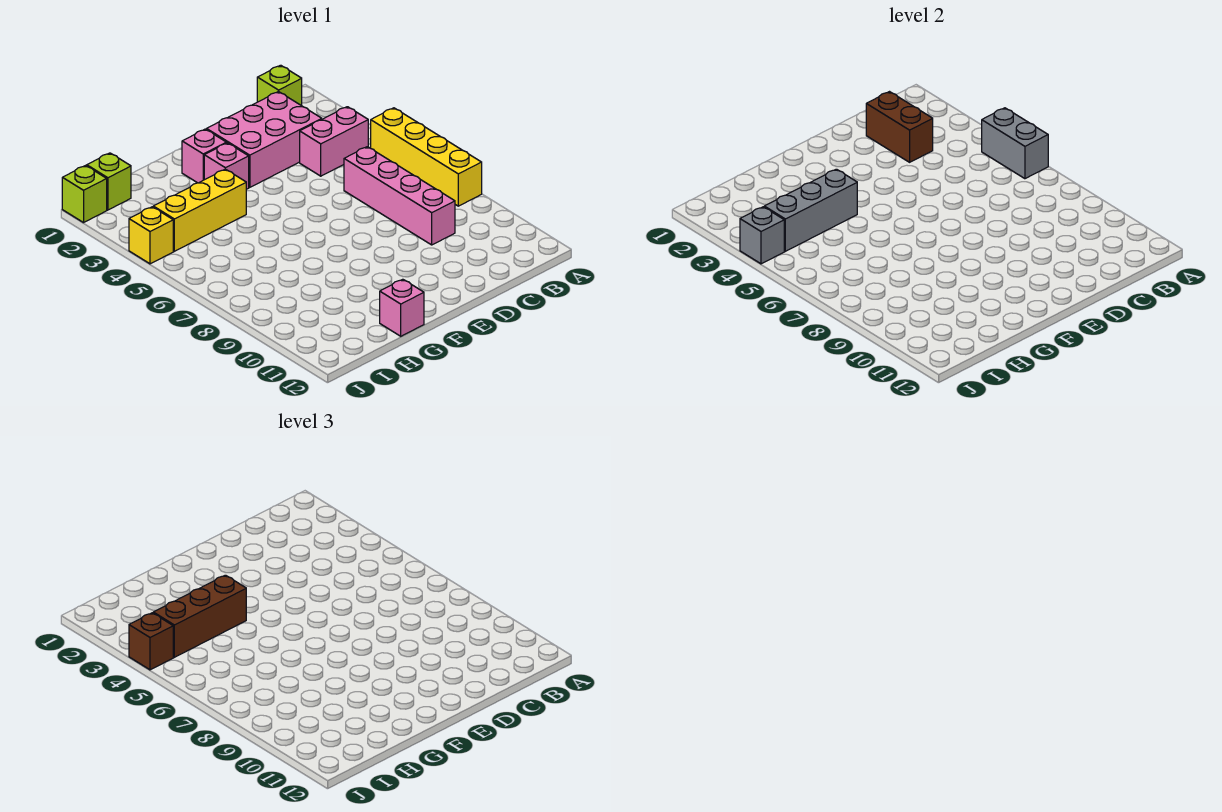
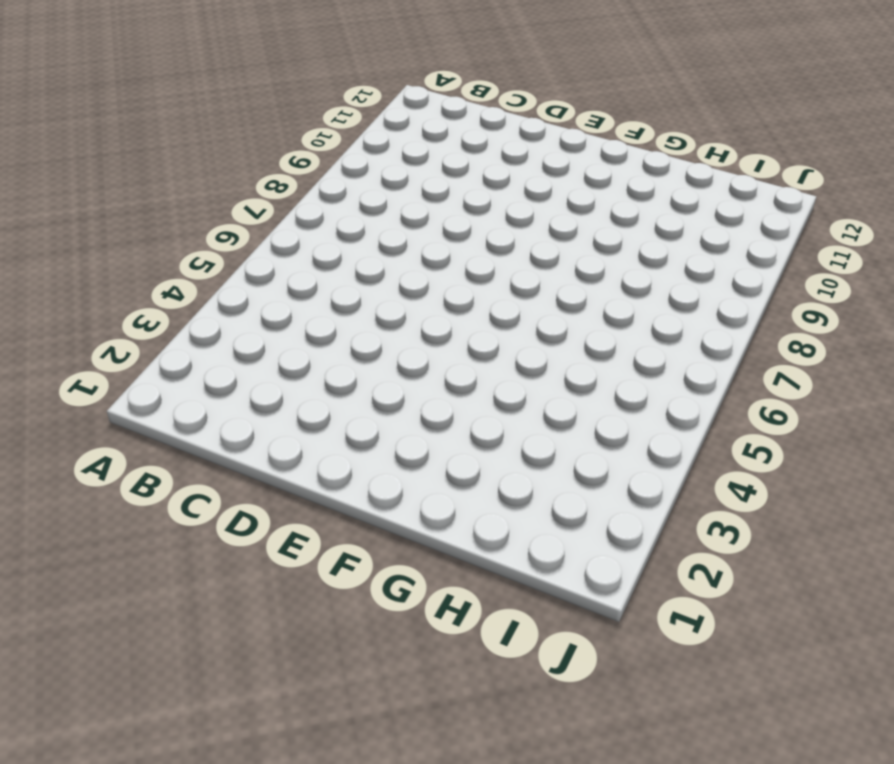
none -> yellow 1x4 brick [371,108,482,206]
none -> lime 1x1 brick [257,65,302,106]
none -> pink 1x2 brick [300,107,368,176]

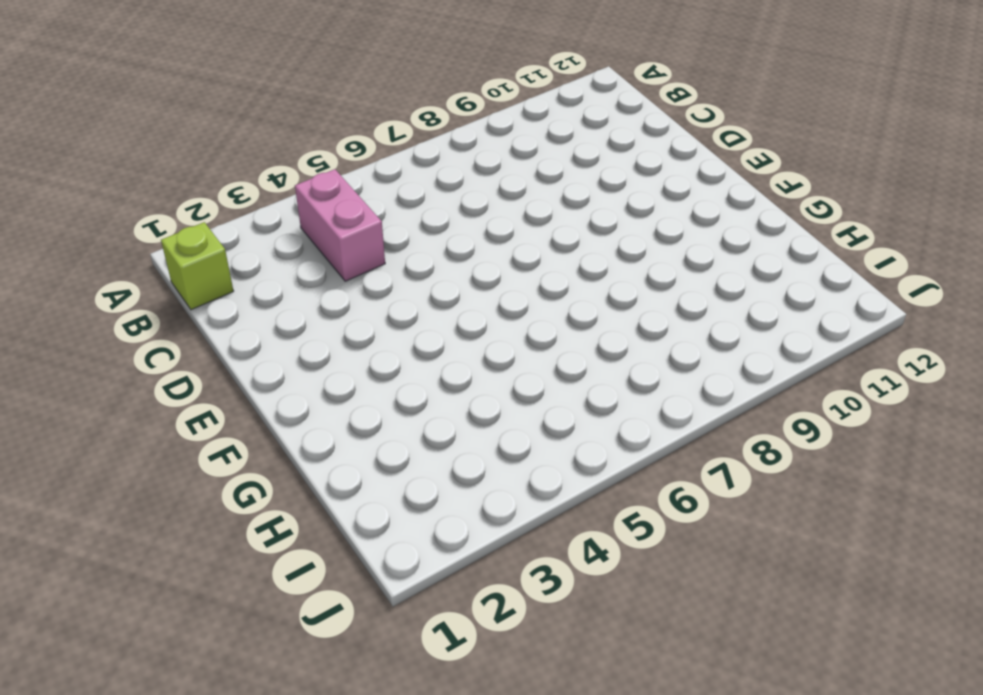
none -> yellow 1x4 brick [371,108,482,206]
none -> pink 2x3 brick [207,91,322,187]
none -> pink 1x4 brick [344,147,455,245]

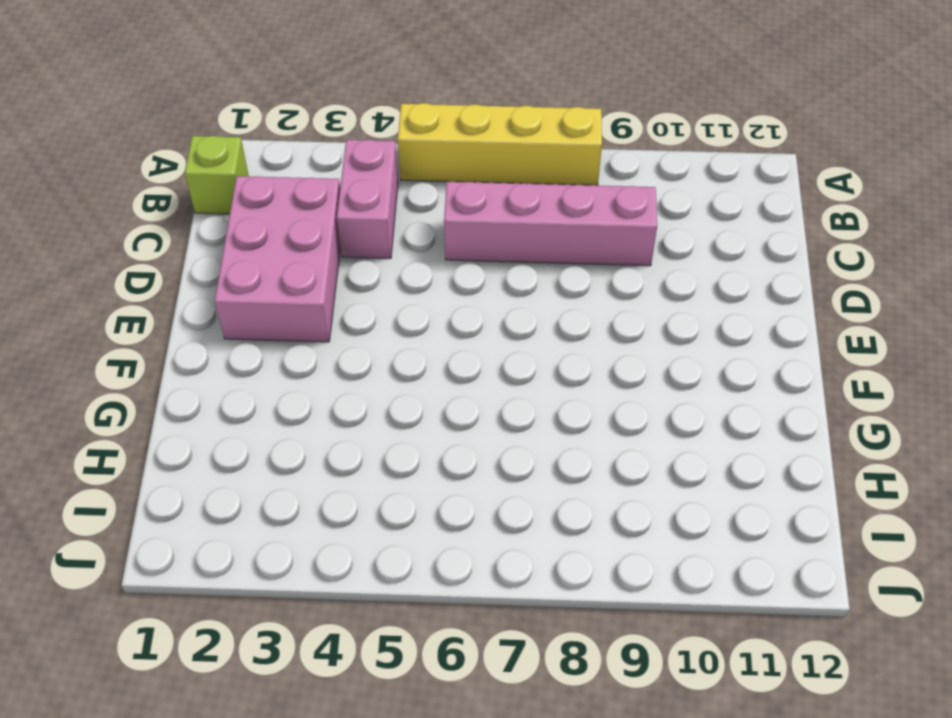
none -> pink 1x1 brick [182,129,226,183]
none -> pink 1x1 brick [204,143,249,189]
none -> yellow 1x3 brick [153,169,246,251]

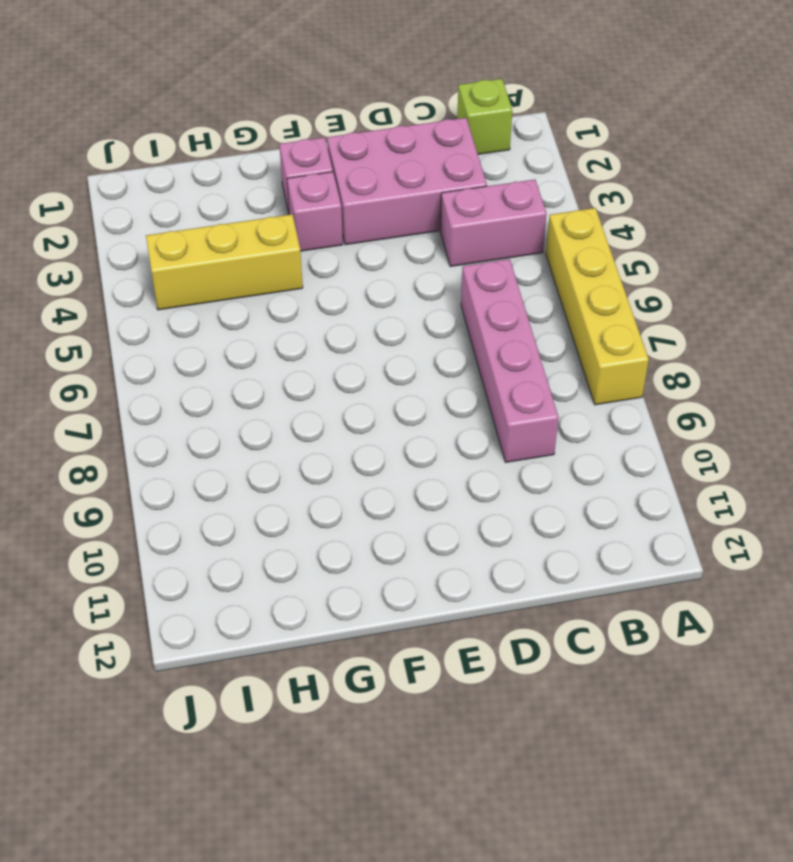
none -> pink 1x1 brick [380,279,424,336]
none -> lime 1x1 brick [87,153,131,210]
none -> lime 1x1 brick [62,166,107,223]

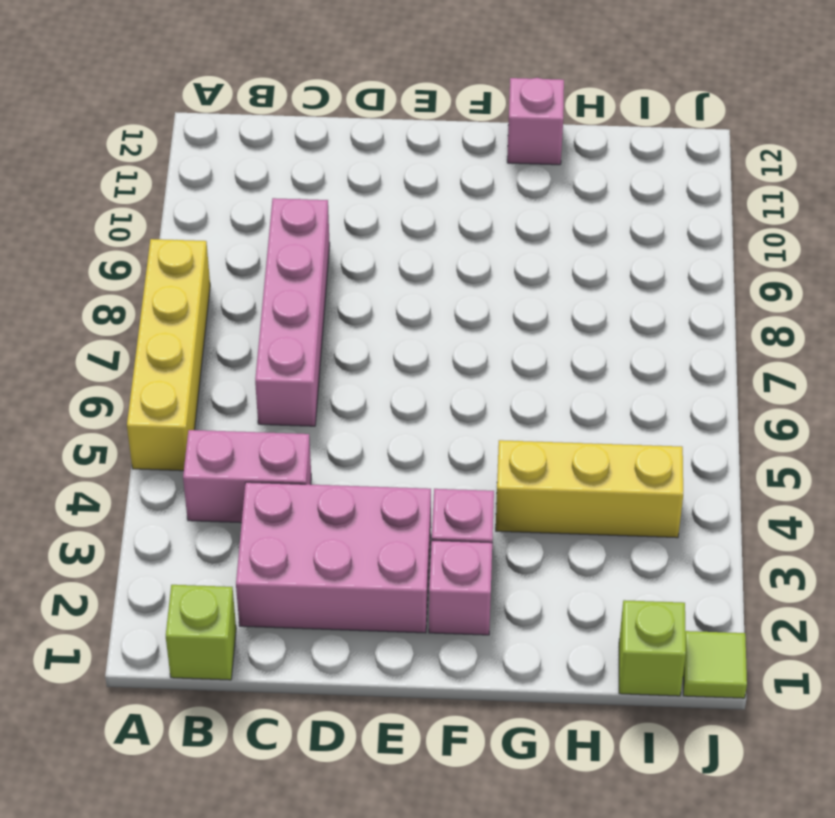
lime 1x1 tile [683,631,747,698] -> lime 1x1 brick [62,166,107,223]
none -> yellow 1x1 brick [129,207,173,264]
none -> grey 1x2 brick [982,108,1048,179]
none -> brown 1x2 brick [866,92,933,162]

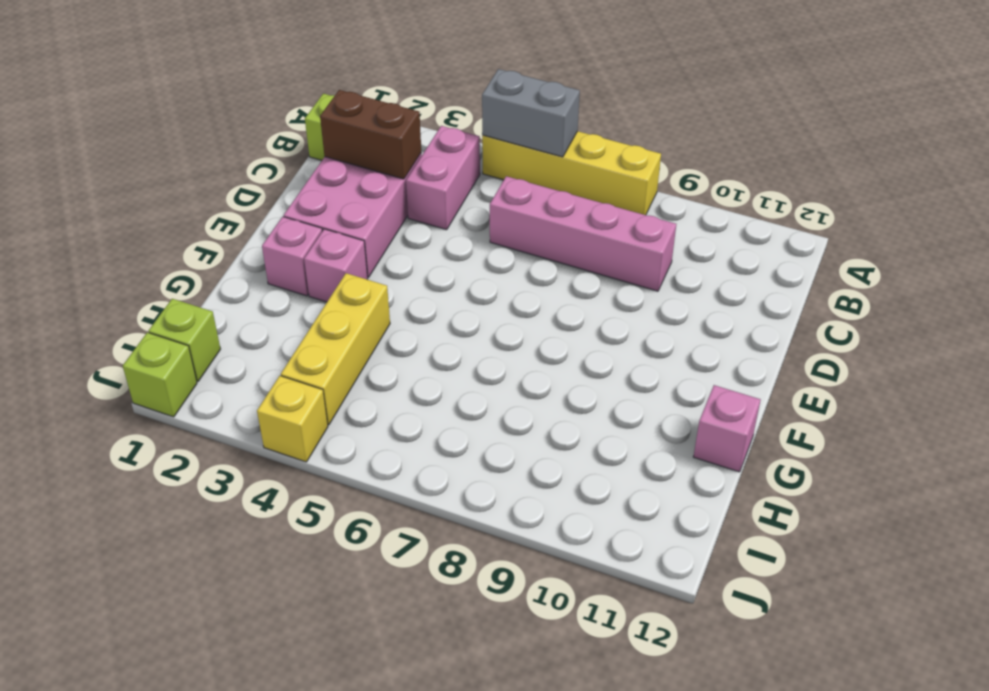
none -> grey 1x3 brick [764,169,857,251]
none -> grey 1x1 brick [740,207,784,264]
none -> brown 1x3 brick [153,575,246,657]

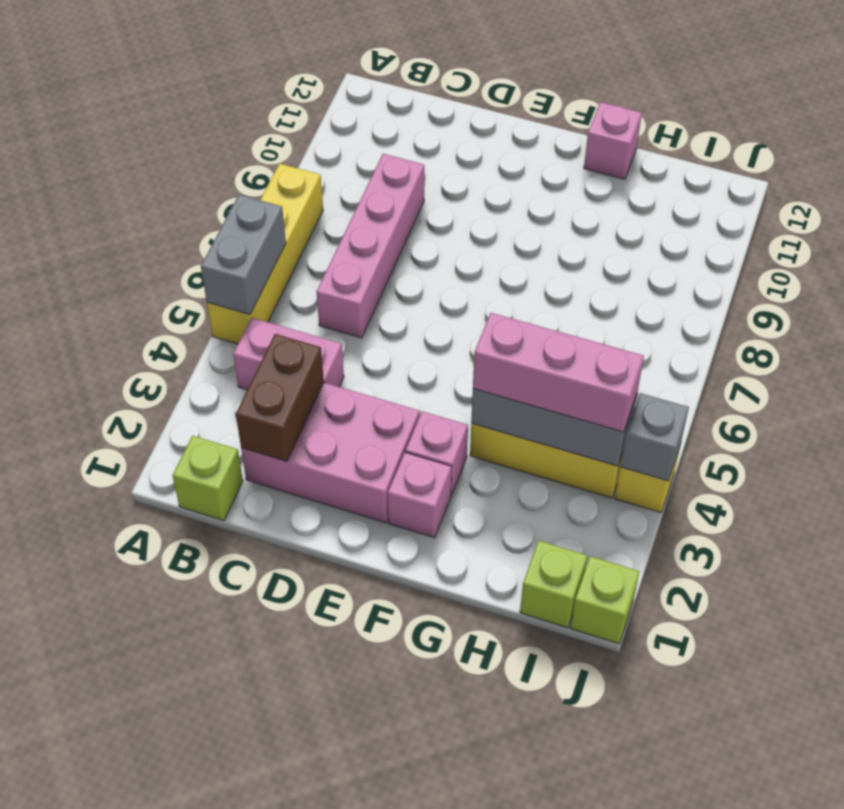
pink 1x3 brick [473,313,644,432] -> brown 1x3 brick [153,575,246,657]
none -> brown 1x1 brick [129,613,173,670]

